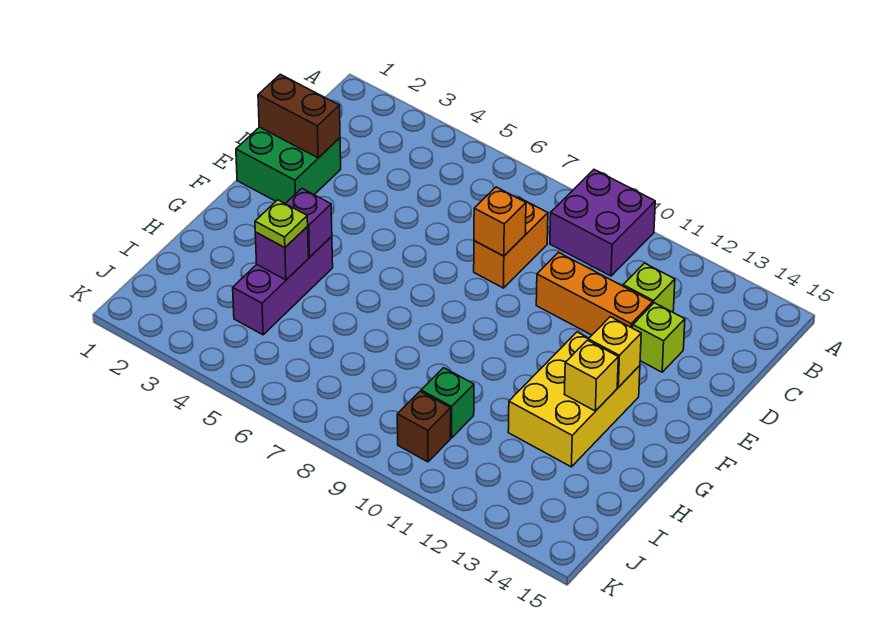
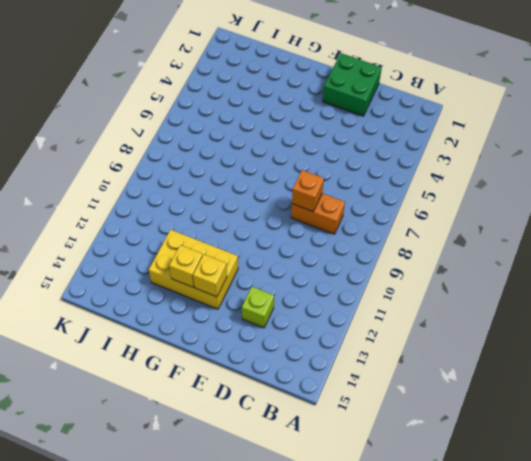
none -> purple 2x2 brick [550,170,655,276]
none -> lime 1x1 brick [623,263,675,312]
none -> orange 1x3 brick [536,253,653,335]

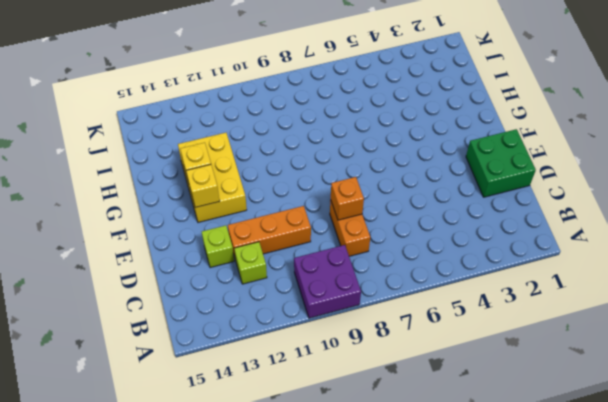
none -> purple 1x3 brick [233,236,333,335]
none -> green 1x1 brick [421,368,474,438]
none -> brown 1x1 brick [397,391,451,462]

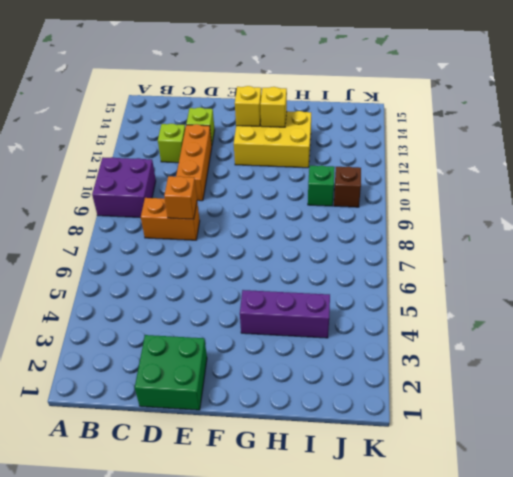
none -> brown 1x2 brick [258,74,340,158]
none -> purple 1x1 brick [286,188,332,257]
none -> purple 1x1 brick [255,227,308,280]

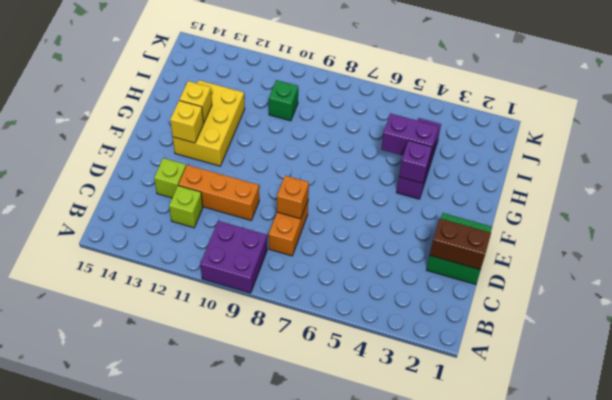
purple 1x2 brick [381,113,438,159] -> purple 1x1 brick [255,227,308,280]
none -> brown 1x1 brick [397,391,451,462]
none -> lime 1x1 plate [255,200,308,248]

